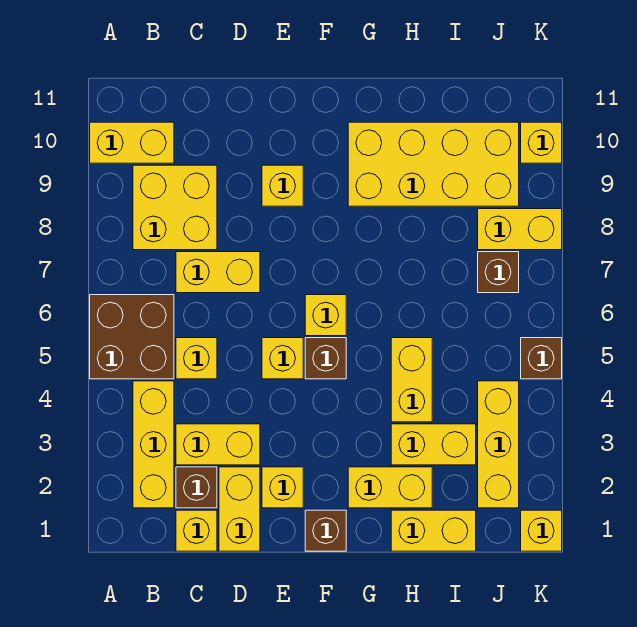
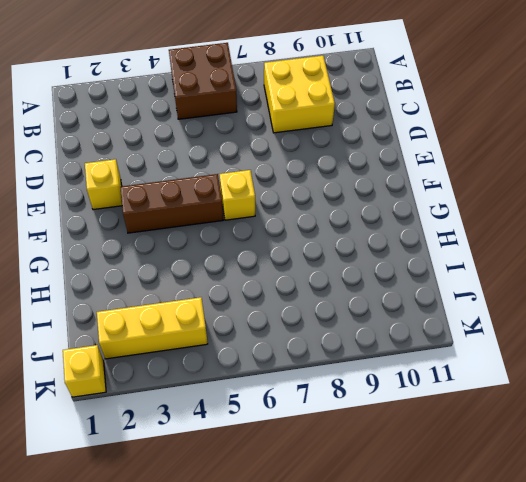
brown 1x3 brick [120,174,223,233] -> brown 1x1 brick [305,338,346,379]
none -> yellow 1x2 brick [90,122,174,163]
none -> yellow 1x3 brick [133,381,174,508]
none -> yellow 1x1 brick [176,510,217,551]

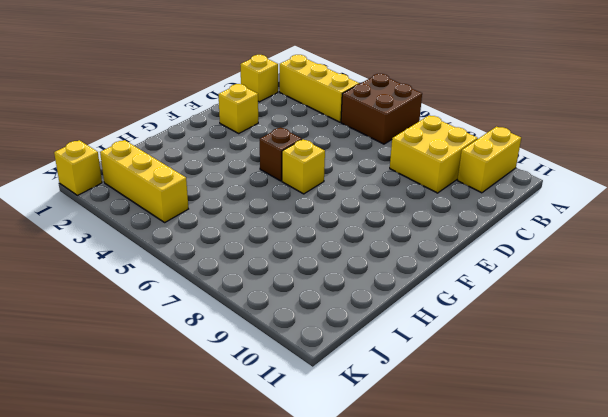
none -> brown 1x1 brick [176,467,217,508]
none -> yellow 1x2 brick [176,424,260,465]
none -> yellow 1x1 brick [176,338,217,379]

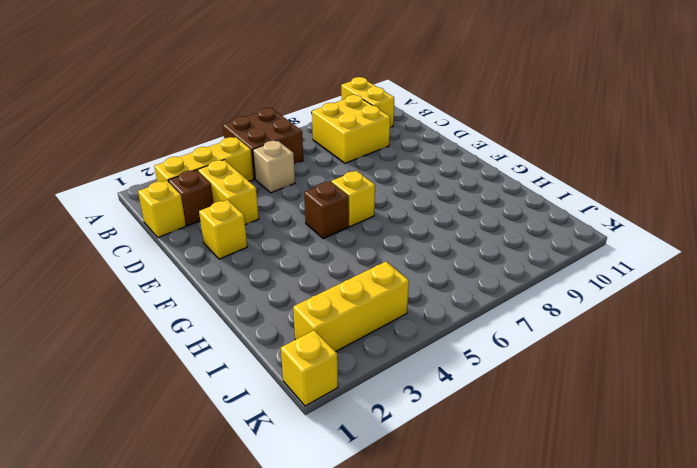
tan 1x1 brick [253,141,295,193] -> yellow 1x1 brick [176,338,217,379]
none -> yellow 1x2 brick [176,252,260,293]
none -> yellow 1x2 brick [219,467,260,551]
none -> yellow 1x1 brick [262,338,303,379]

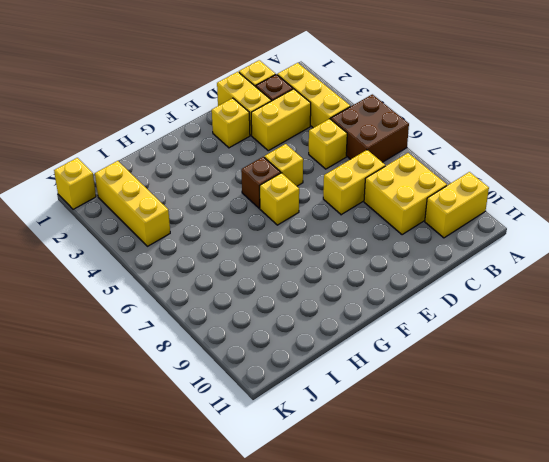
none -> yellow 1x1 brick [262,165,303,206]
none -> brown 1x1 brick [305,510,346,551]
none -> yellow 1x2 brick [348,467,432,508]

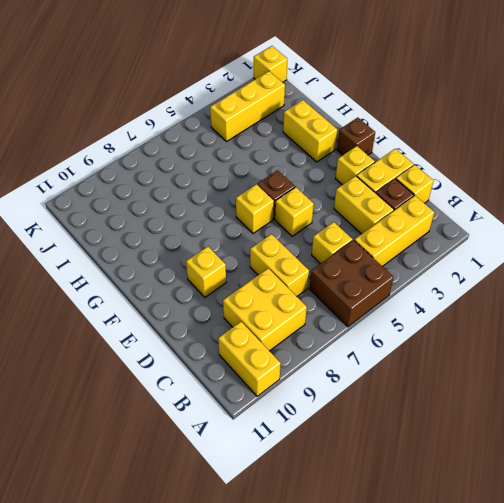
none -> yellow 2x4 brick [348,122,519,206]
none -> yellow 1x2 brick [391,510,476,551]
none -> yellow 1x2 brick [391,424,476,465]

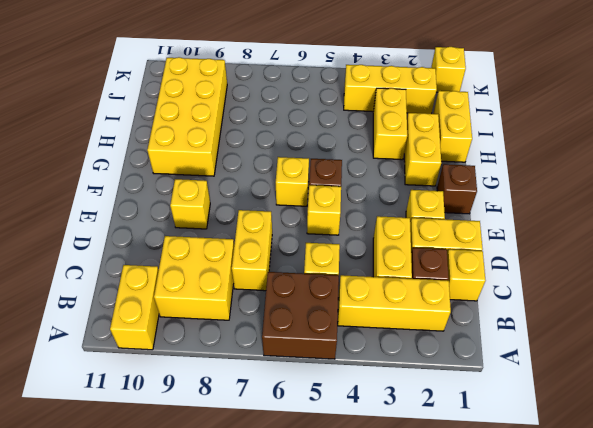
none -> yellow 1x2 brick [391,338,432,422]
none -> brown 1x1 brick [478,252,519,293]
none -> yellow 1x2 brick [478,209,562,250]

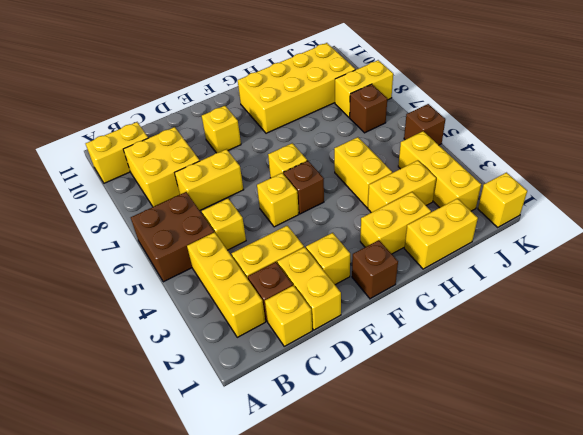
none -> yellow 1x1 brick [521,122,562,163]

